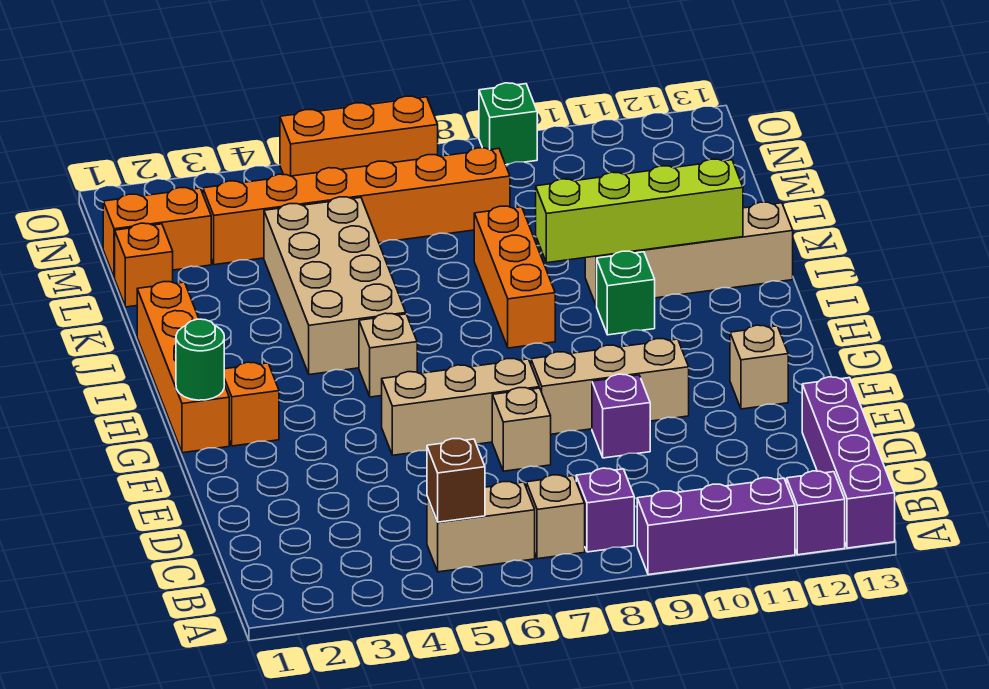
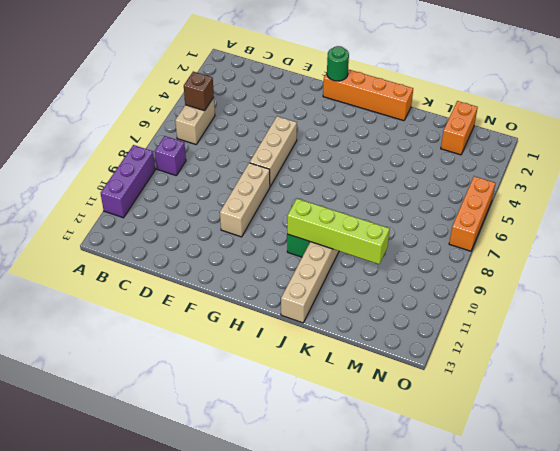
lime 1x4 brick [287,199,390,264] -> lime 1x4 brick turned to [536,159,743,263]
none -> purple 1x1 brick [787,471,845,555]
none -> purple 1x4 brick [802,377,895,548]
none -> tan 1x1 brick [526,475,585,559]

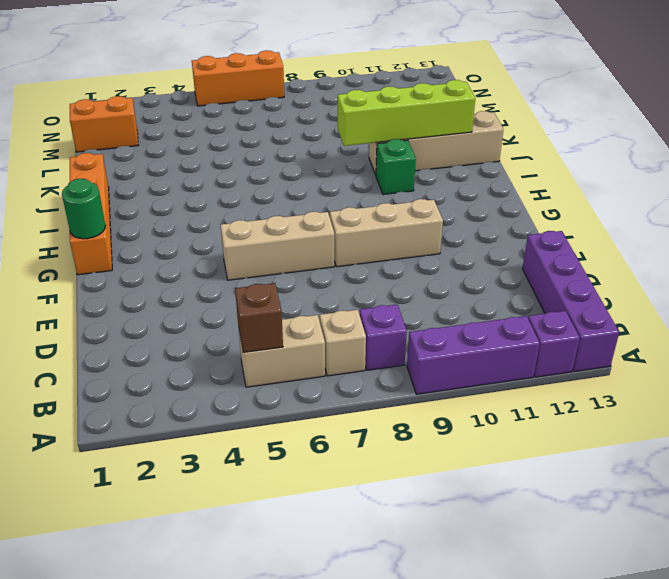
none -> tan 1x1 brick [492,388,551,471]
none -> purple 1x1 brick [592,374,650,458]
none -> tan 1x1 brick [730,325,788,409]

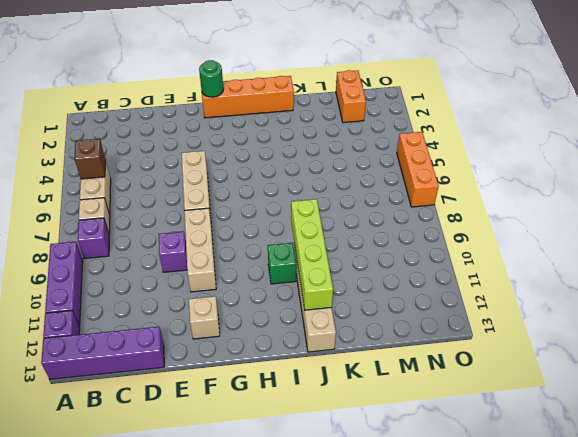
none -> tan 1x1 brick [492,388,551,471]
none -> orange 1x1 brick [224,362,279,446]
none -> tan 1x1 brick [359,313,417,397]

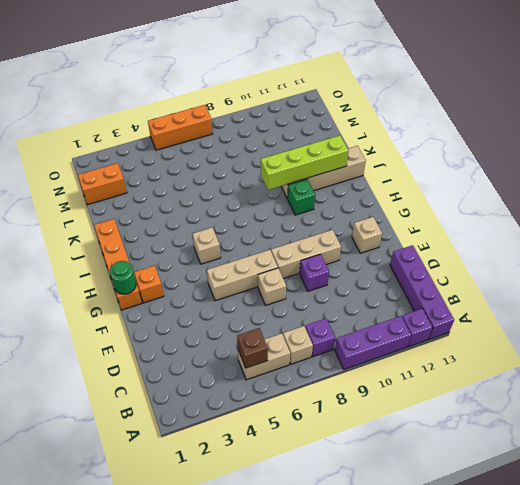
none -> tan 2x4 brick [264,197,406,375]
none -> orange 1x3 brick [474,206,555,348]
none -> orange 1x1 brick [115,223,173,307]

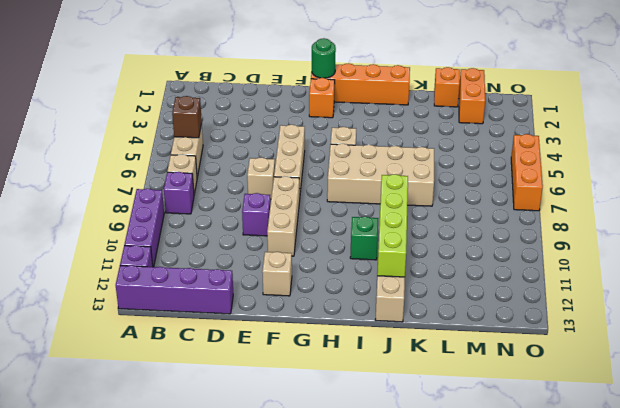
tan 2x4 brick [327,144,434,206] -> tan 2x4 brick moved to [264,197,406,375]
none -> orange 1x3 brick [474,206,555,348]
none -> orange 1x6 brick [203,148,510,265]
none -> green 1x1 brick [479,83,537,165]

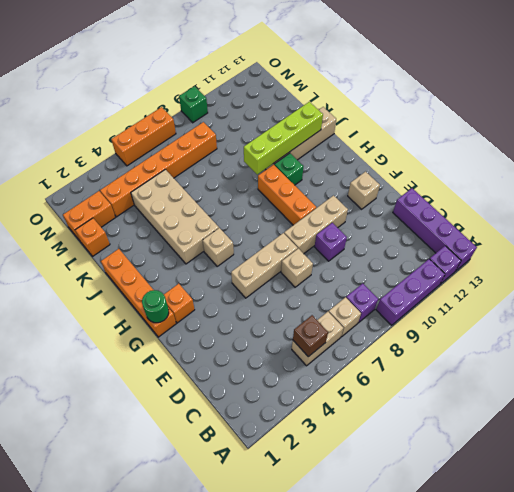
orange 1x3 brick [258,165,316,225] -> orange 1x3 brick moved to [474,206,555,348]

